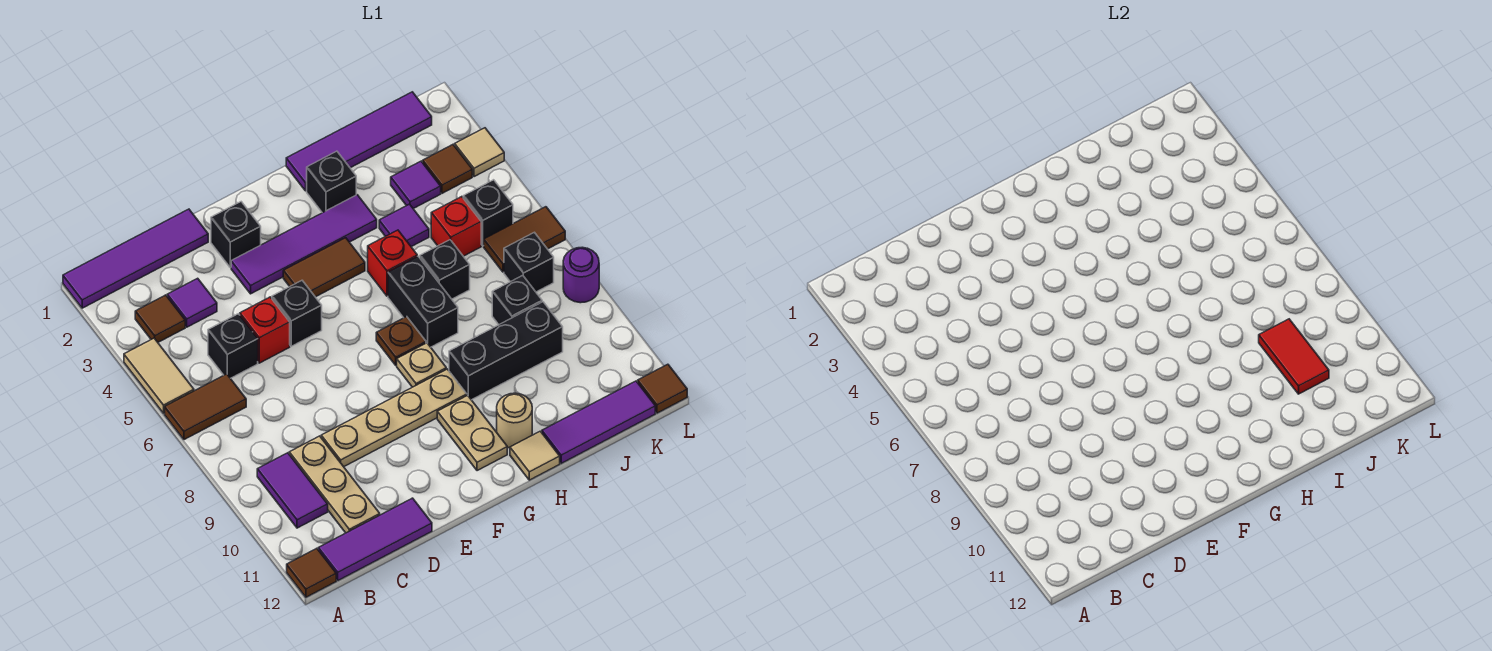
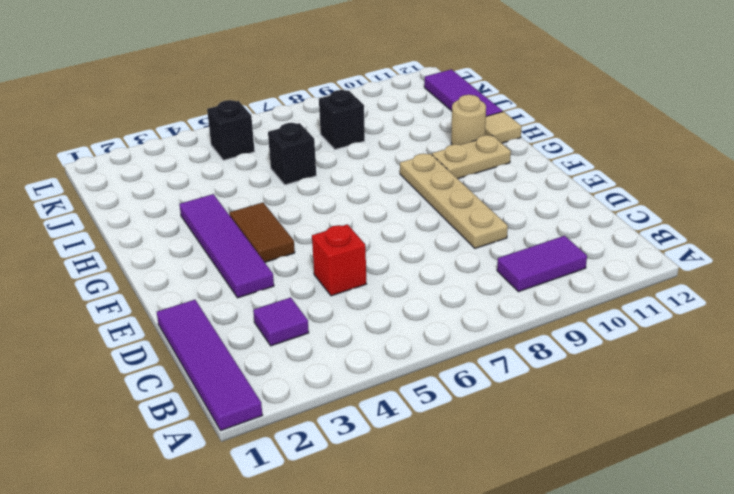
none -> tan 1x2 tile [124,338,194,413]
none -> brown 1x2 tile [165,374,246,440]
none -> brown 1x1 tile [287,548,336,597]
none -> brown 1x1 tile [135,295,185,342]

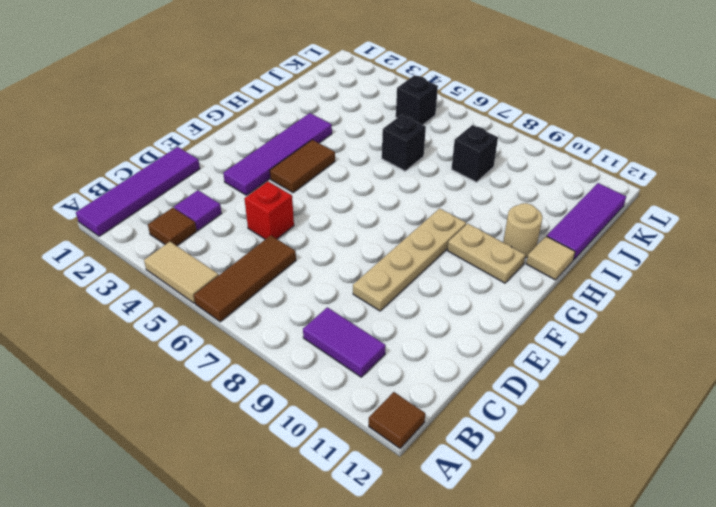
brown 1x3 tile [194,235,296,322] -> brown 1x2 tile [165,374,246,440]
none -> purple 1x3 tile [318,498,432,580]
none -> black 1x1 brick [208,314,258,378]
none -> tan 1x3 plate [289,436,380,533]
none -> black 1x1 brick [211,202,261,267]

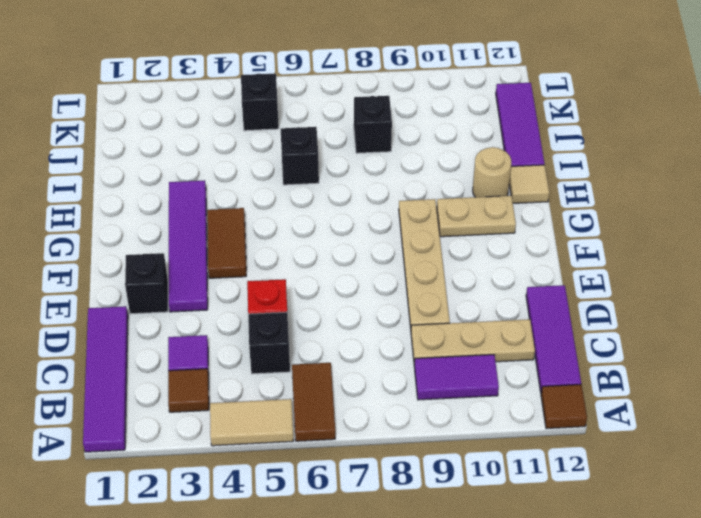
none -> black 1x1 brick [272,281,322,346]
none -> brown 1x1 plate [376,317,426,365]
none -> tan 1x1 plate [397,343,446,387]
none -> purple 1x4 tile [286,92,432,191]

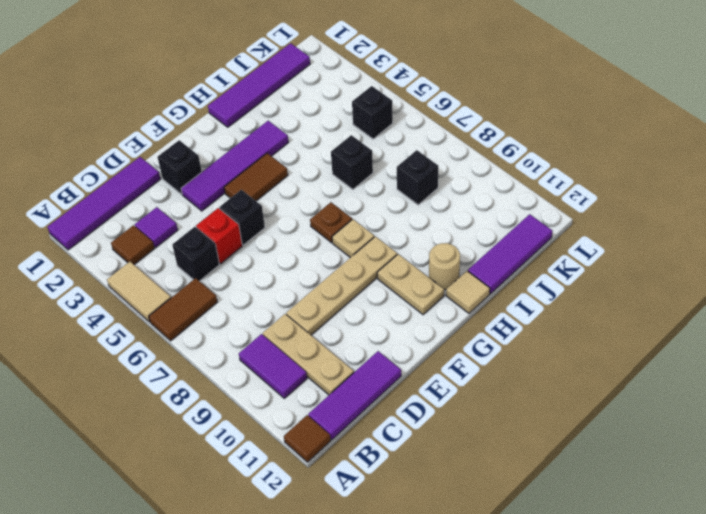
none -> black 1x1 brick [307,151,356,213]
none -> red 1x1 brick [368,230,417,296]
none -> black 1x2 brick [388,256,458,347]
none -> black 1x3 brick [449,302,563,400]

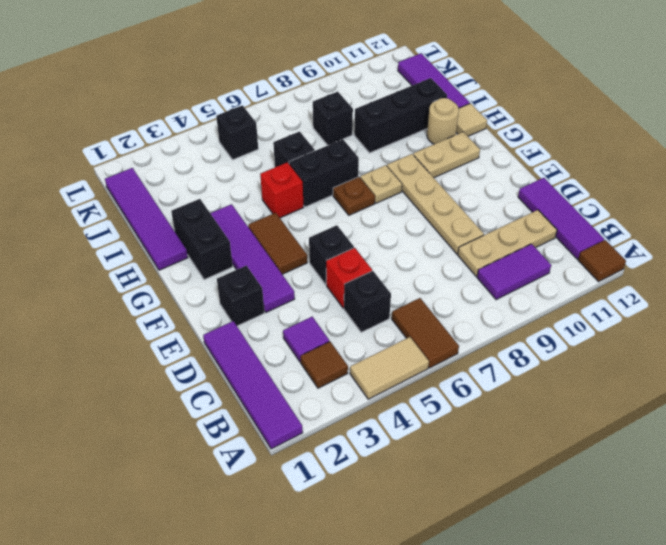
black 1x2 brick [171,199,233,280] -> black 1x1 brick [307,151,356,213]
black 1x3 brick [354,78,447,153] -> black 1x3 brick turned to [449,302,563,400]
none -> purple 1x1 tile [379,204,429,247]
none -> purple 1x1 tile [391,161,441,209]
none -> red 1x1 brick [431,197,481,256]
none -> brown 1x1 tile [423,145,472,193]

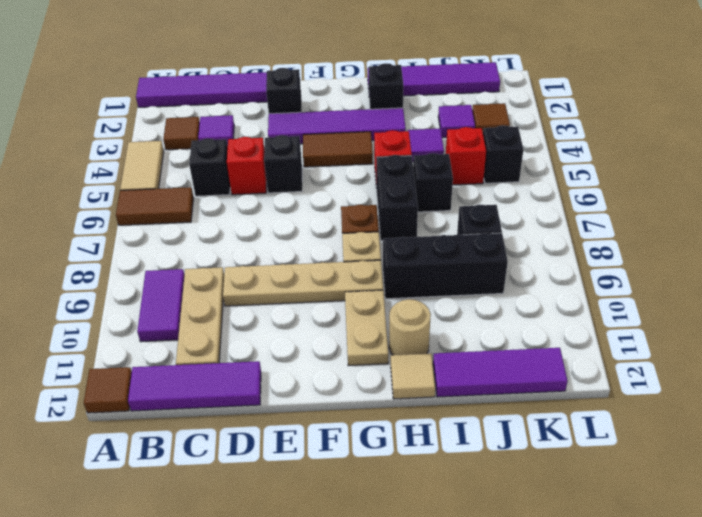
none -> brown 1x2 tile [484,207,565,272]
none -> black 1x1 brick [504,232,554,292]
none -> tan 1x1 tile [455,128,504,177]
none -> purple 1x1 round brick [563,247,599,303]

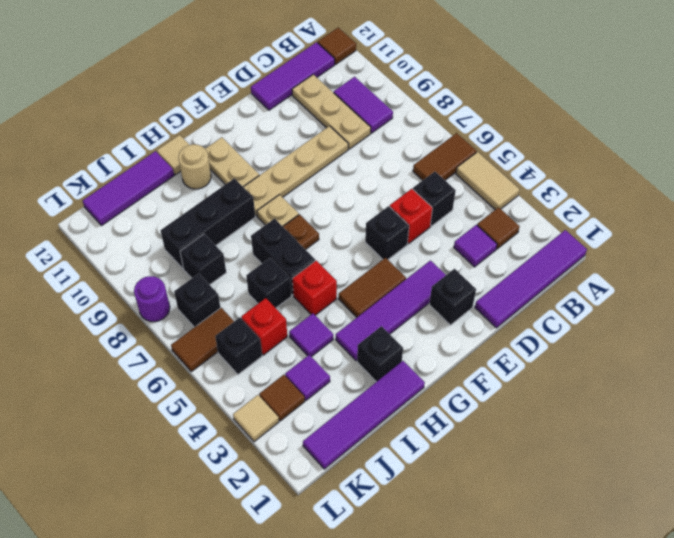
none -> brown 1x1 tile [638,364,687,413]
none -> red 1x2 tile [1259,319,1329,394]

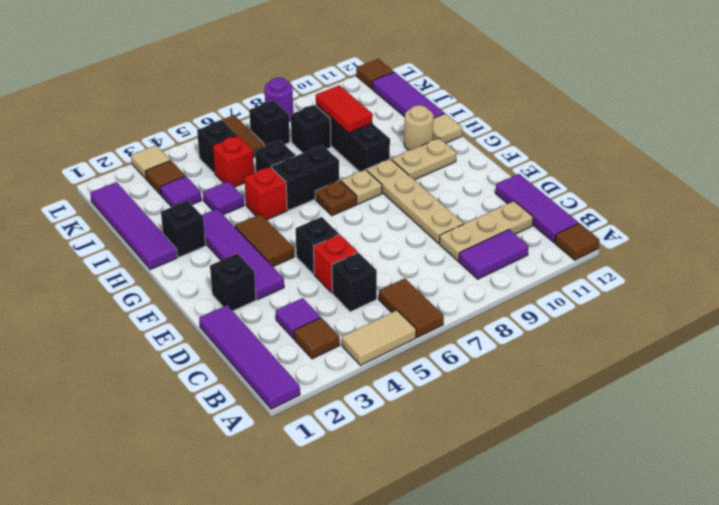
red 1x2 tile [316,85,373,133] -> red 1x2 tile turned to [1259,319,1329,394]

